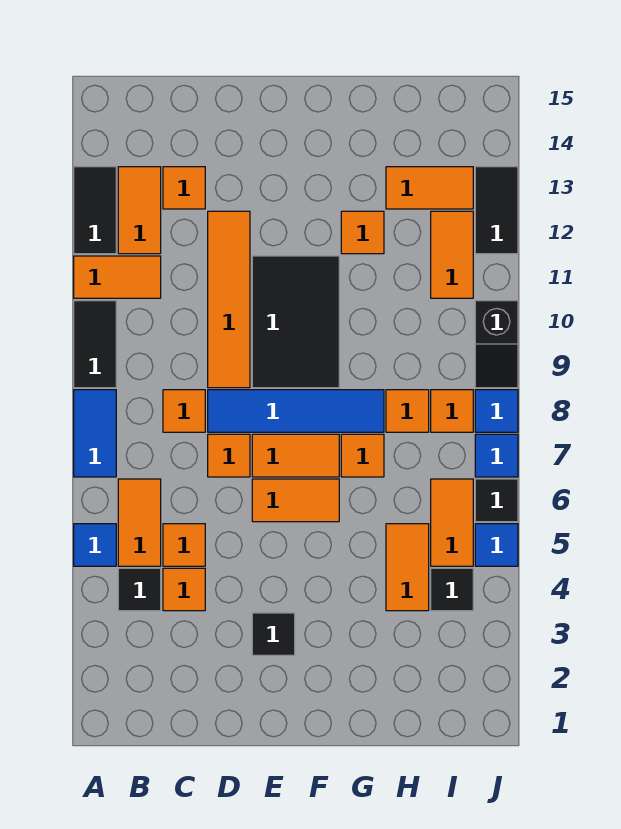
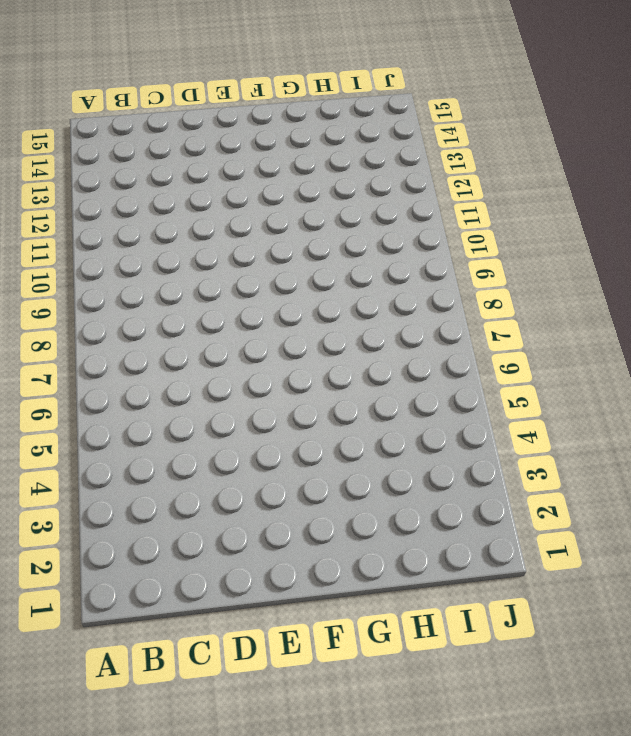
none -> blue 1x1 tile [74,524,116,566]
none -> blue 1x2 tile [74,390,116,477]
none -> black 1x2 tile [74,301,116,388]
none -> orange 1x2 tile [74,256,161,298]

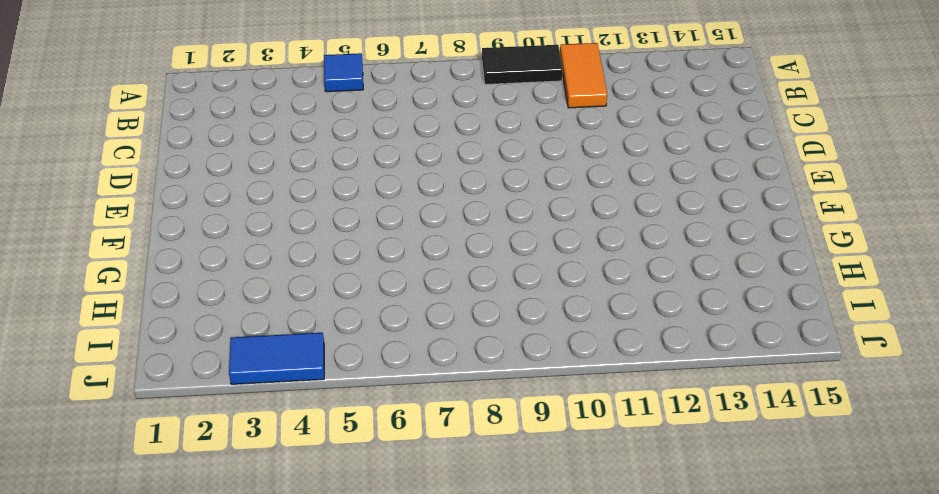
blue 1x2 tile [229,333,324,384] -> blue 1x2 tile moved to [74,390,116,477]
none -> black 1x2 tile [74,167,116,254]
none -> black 1x1 tile [118,568,161,611]
none -> orange 1x2 tile [118,479,161,566]
none -> orange 1x2 tile [118,167,161,254]

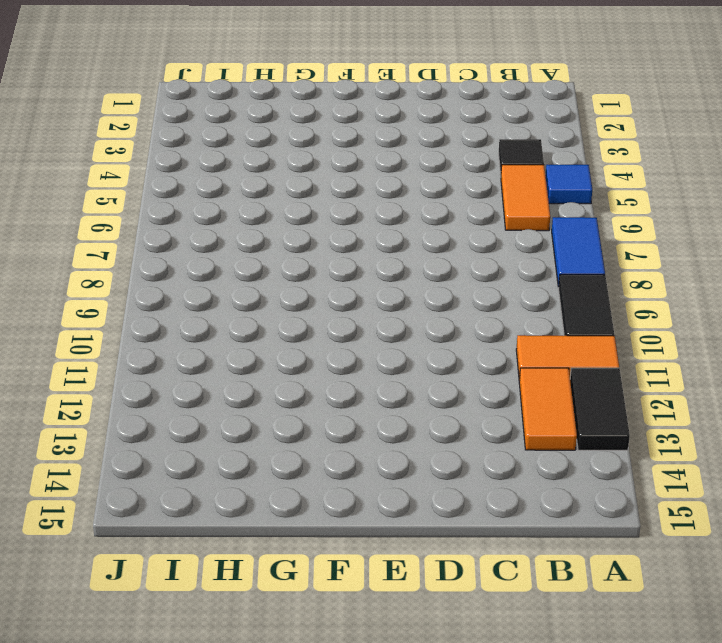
none -> orange 1x1 tile [163,568,205,611]
none -> orange 1x1 tile [163,524,205,566]
none -> orange 1x1 tile [163,390,205,432]
none -> orange 1x1 tile [163,167,205,209]

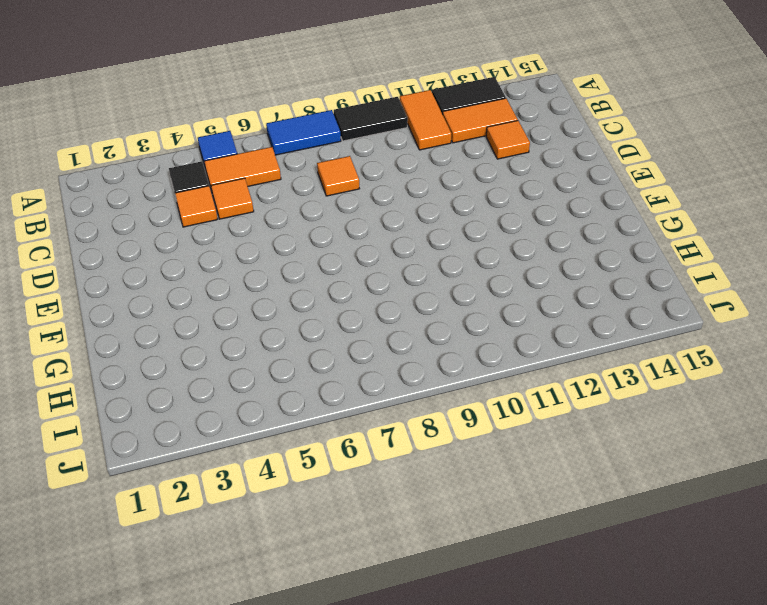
none -> orange 1x1 tile [208,434,250,477]
none -> blue 1x4 tile [208,390,384,432]
none -> orange 1x4 tile [208,211,250,388]
none -> black 1x1 tile [252,613,295,655]

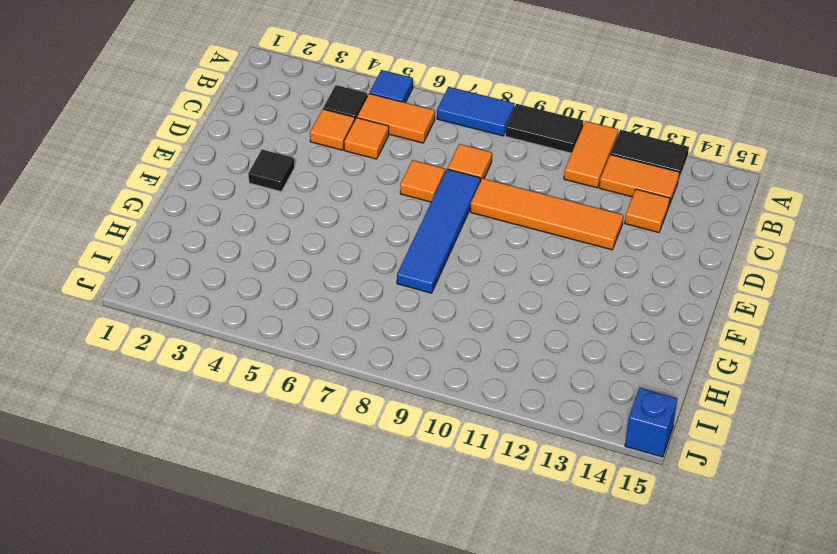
blue 1x1 brick [625,388,678,457] -> none
none -> orange 1x2 tile [252,479,339,522]
none -> orange 1x2 tile [252,434,339,477]
none -> black 2x3 tile [252,256,339,388]
none -> orange 1x1 tile [341,434,384,477]

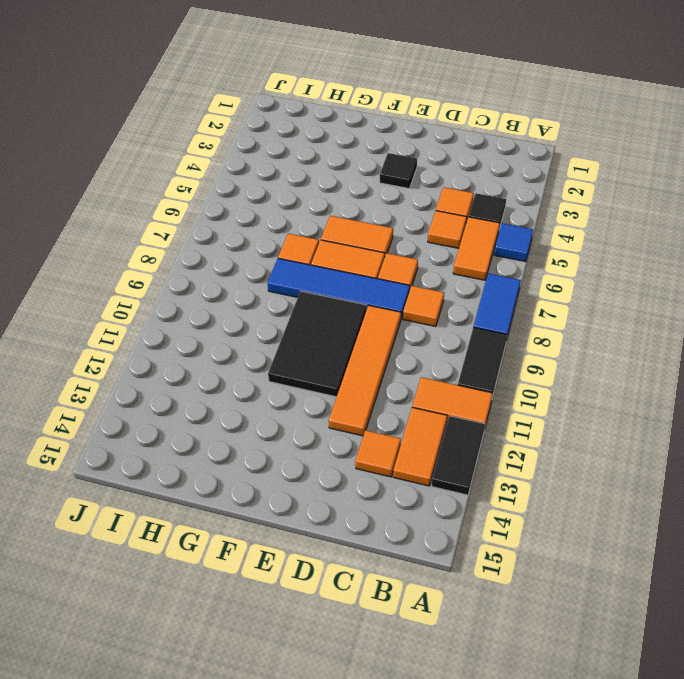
none -> orange 1x1 tile [341,211,384,254]
none -> orange 1x2 tile [386,524,429,611]
none -> orange 1x1 tile [386,390,429,432]
none -> orange 1x2 tile [386,167,473,209]

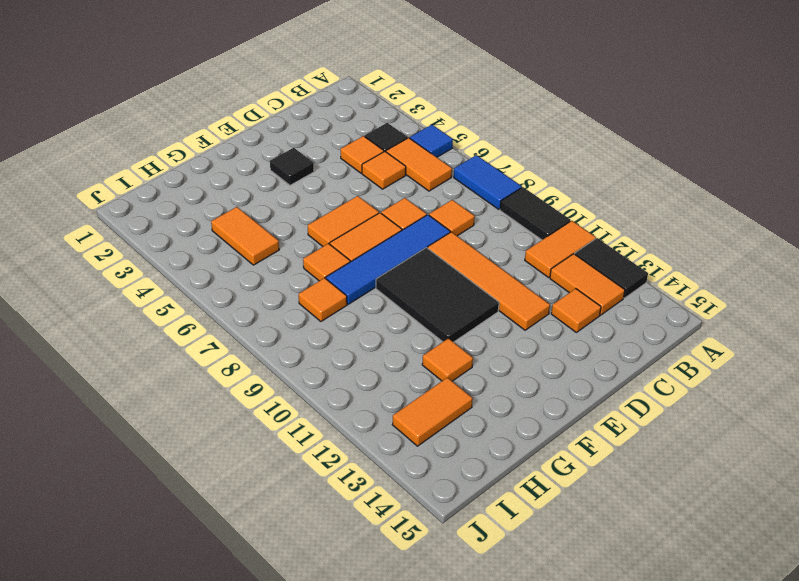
none -> black 1x1 tile [431,568,473,611]
none -> orange 1x2 tile [431,479,473,566]
none -> orange 1x1 tile [431,390,473,432]
none -> orange 1x2 tile [431,211,473,298]

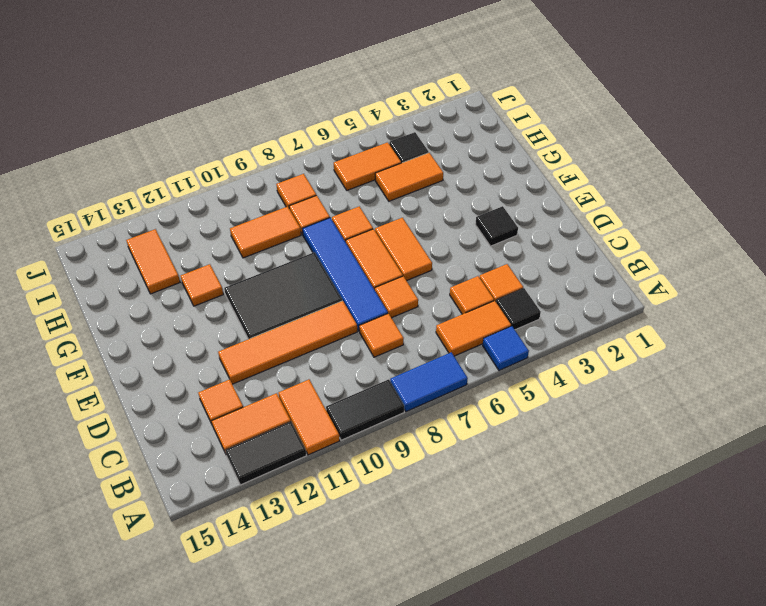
orange 1x2 tile [230,206,301,258] -> orange 1x2 tile moved to [431,211,473,298]
none -> blue 1x1 tile [475,524,518,566]
none -> black 1x1 tile [475,479,518,522]
none -> blue 1x1 tile [475,434,518,477]
none -> blue 1x1 tile [475,390,518,432]

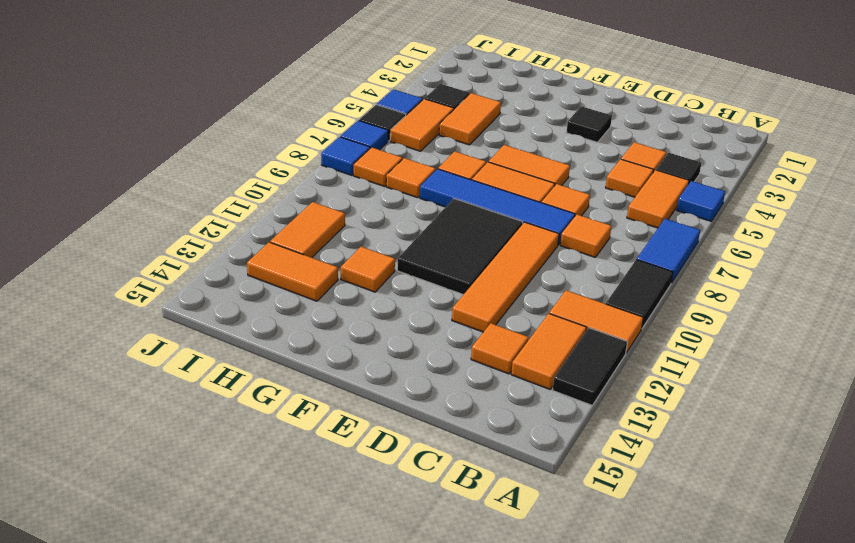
none -> black 1x2 slope [475,301,518,388]
none -> black 1x2 tile [475,167,518,254]

